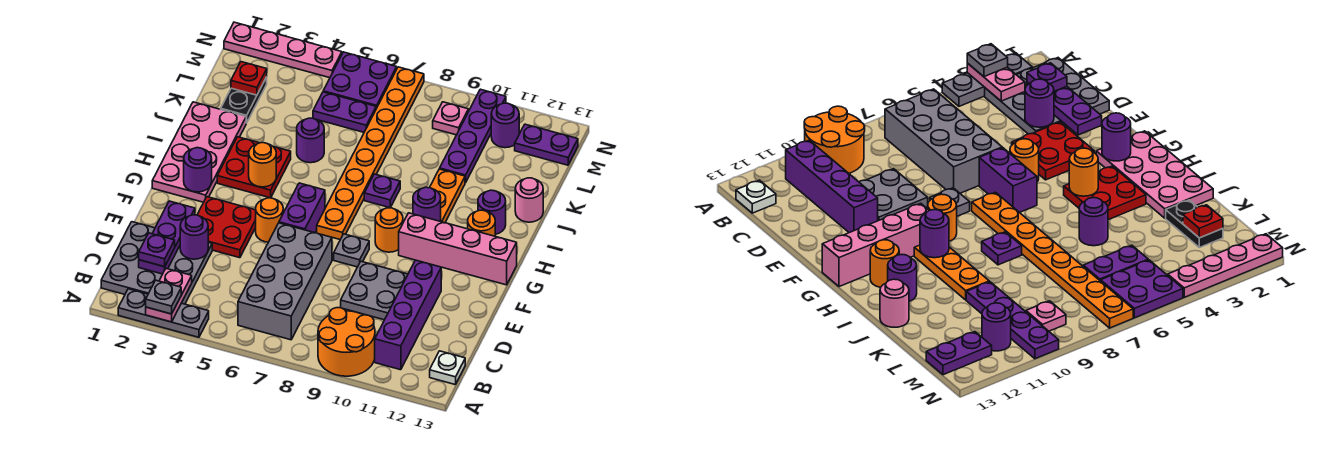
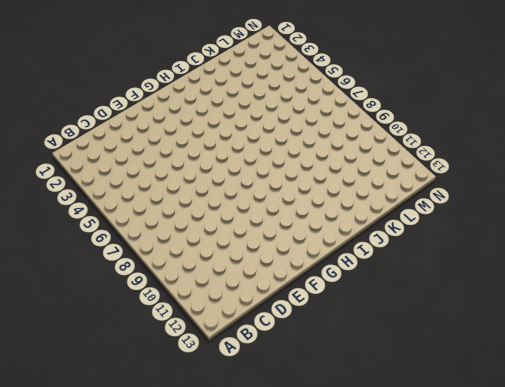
none -> grey 1x3 plate [118,289,209,337]
none -> orange 2x2 round brick [318,308,375,376]
none -> grey 3x3 plate [101,222,212,304]
none -> grey 2x4 brick [238,223,332,340]

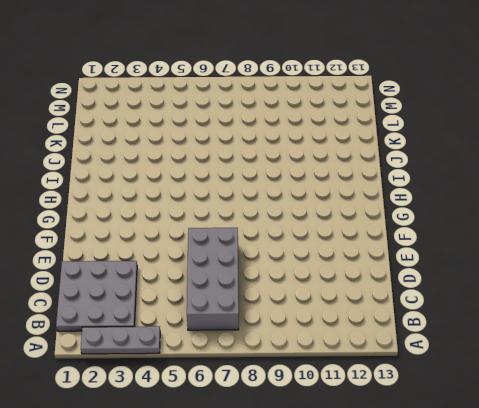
none -> orange 2x2 round brick [318,308,375,376]
none -> purple 1x4 brick [375,260,441,370]
none -> white 1x1 plate [430,351,465,385]
none -> grey 2x2 plate [341,261,408,320]

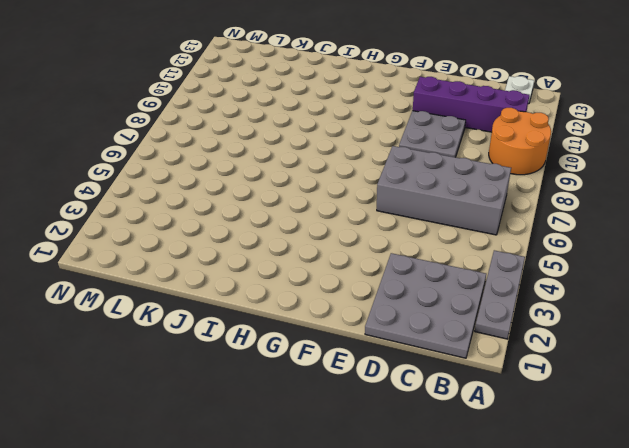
none -> red 2x2 plate [197,197,256,258]
none -> orange 1x1 round brick [256,198,283,242]
none -> purple 1x2 brick [279,183,325,233]
none -> grey 1x1 plate [334,234,369,267]

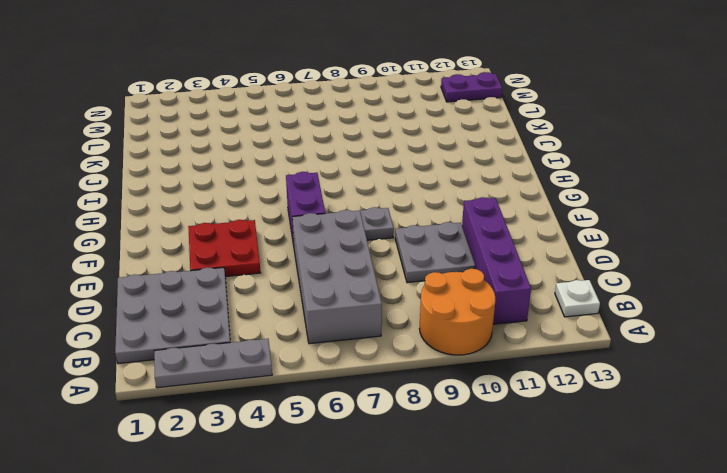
none -> orange 1x1 round brick [256,198,283,242]
none -> pink 2x4 plate [152,102,246,202]
none -> orange 1x8 plate [317,67,424,240]
none -> orange 1x1 round brick [375,208,403,252]

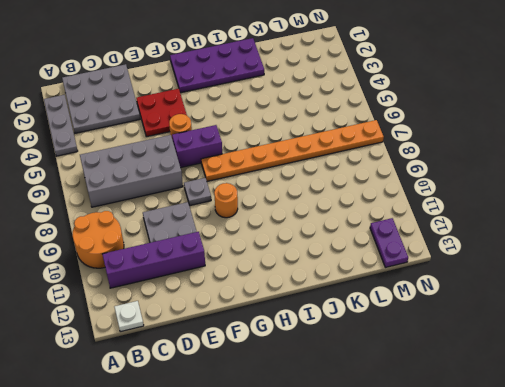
purple 2x4 plate [170,38,264,93] -> pink 2x4 plate [152,102,246,202]
none -> pink 1x4 brick [399,213,517,285]
none -> red 2x2 plate [217,137,291,198]
none -> orange 1x3 plate [430,169,465,223]
none -> orange 1x1 round brick [468,210,495,236]

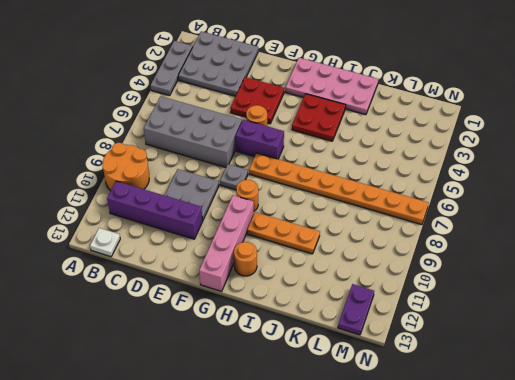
none -> purple 1x1 plate [364,174,400,208]
none -> purple 1x1 round brick [478,190,506,234]
none -> purple 1x1 round brick [297,118,324,163]
none -> pink 1x1 round brick [515,178,543,222]

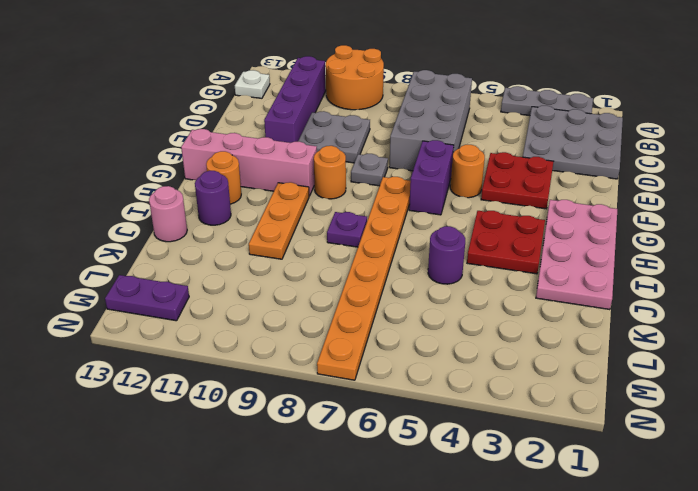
none -> black 1x2 plate [221,77,267,123]
none -> purple 1x4 plate [440,89,506,183]
none -> purple 1x2 plate [313,92,376,132]
none -> purple 2x2 plate [323,52,397,108]

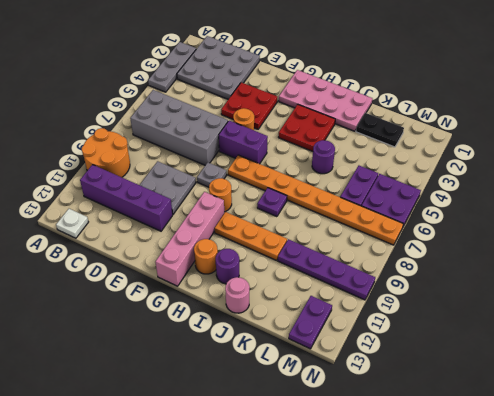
none -> pink 1x1 plate [433,102,469,135]
none -> purple 1x1 round brick [491,103,519,148]
none -> pink 1x4 plate [224,22,342,78]
none -> pink 1x2 plate [146,269,192,322]

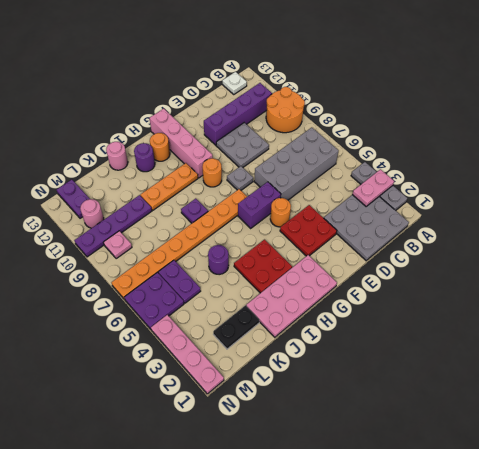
pink 1x1 round brick [80,199,104,228] -> purple 1x1 round brick [491,103,519,148]
none -> purple 1x3 plate [139,201,195,274]
none -> purple 1x1 round brick [180,215,208,259]
none -> purple 1x1 round brick [184,148,212,192]
none -> orange 1x1 round brick [249,143,276,187]

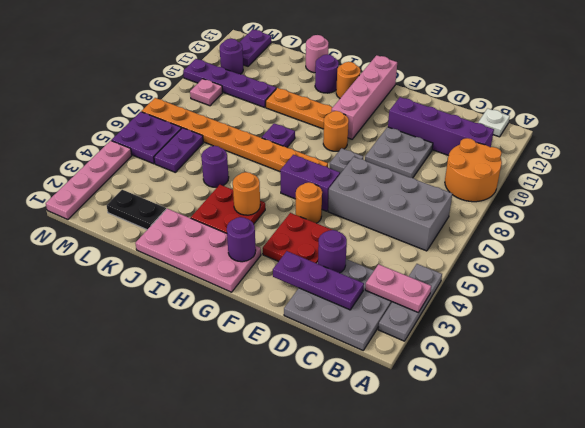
none -> purple 1x1 round brick [413,187,441,221]
none -> red 1x1 plate [231,62,267,95]
none -> grey 1x1 plate [146,280,181,314]
none -> purple 1x1 plate [139,233,175,267]

